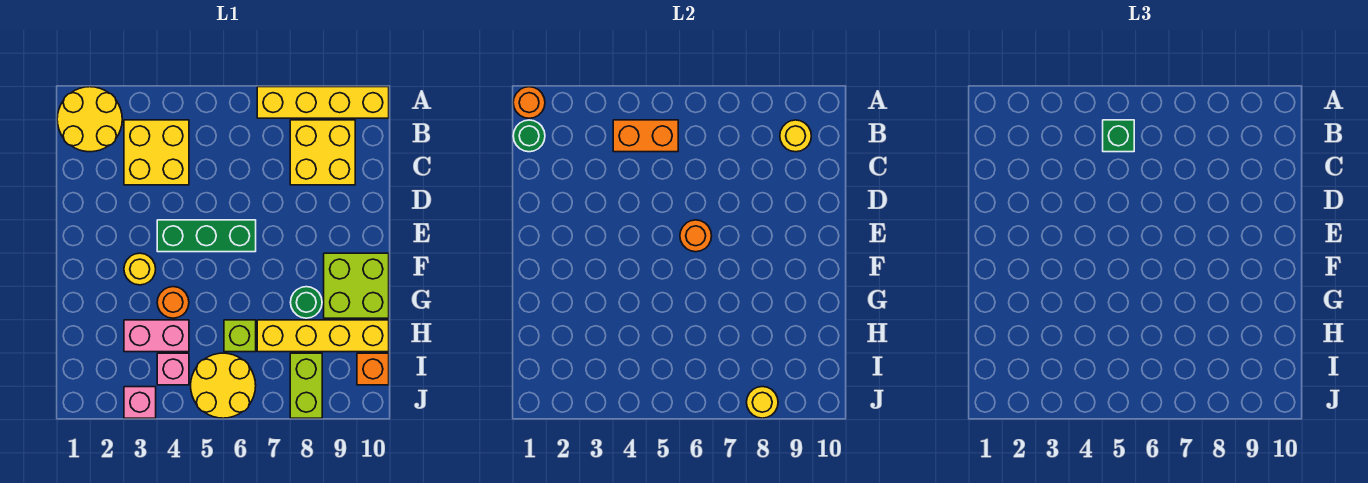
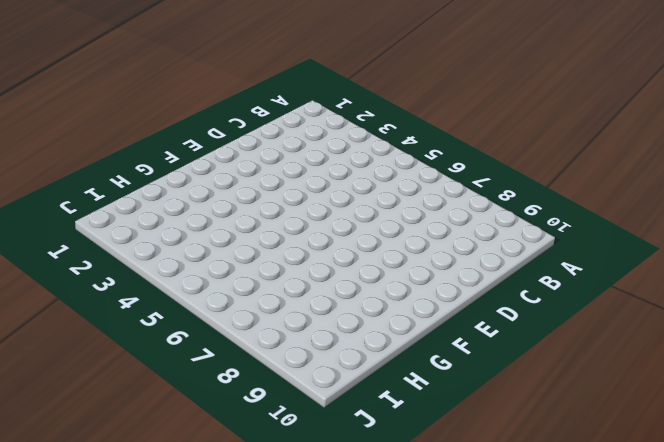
none -> yellow 2x2 round brick [57,87,122,152]
none -> yellow 1x4 brick [257,87,389,118]
none -> yellow 2x2 brick [124,120,189,185]

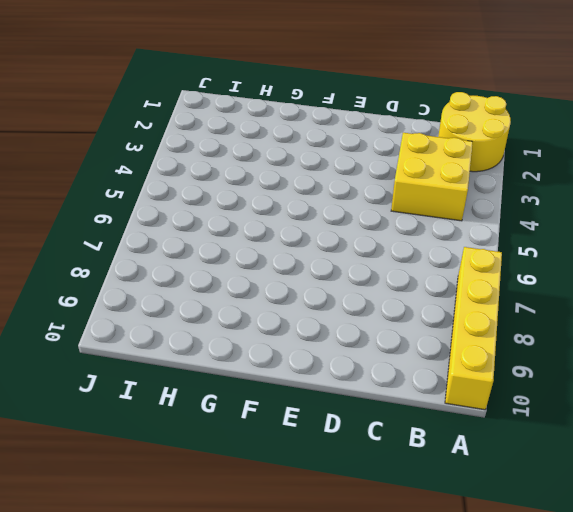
none -> yellow 2x2 brick [290,120,355,185]
none -> green 1x3 brick [157,220,256,252]
none -> yellow 1x1 round brick [124,253,156,285]

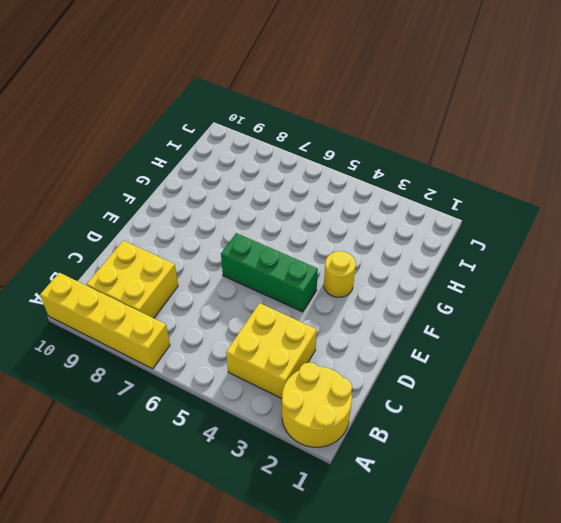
none -> lime 2x2 brick [324,253,389,318]
none -> orange 1x1 round brick [157,287,189,318]
none -> green 1x1 round brick [291,287,322,318]

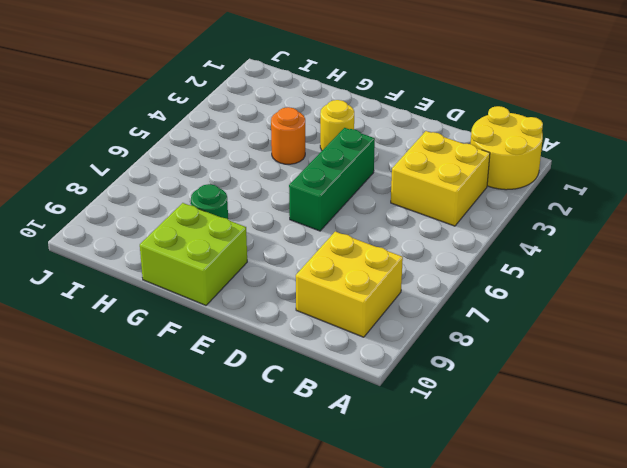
none -> yellow 1x4 brick [257,87,389,118]
none -> pink 1x2 brick [124,320,189,352]
none -> lime 1x1 brick [224,320,256,352]

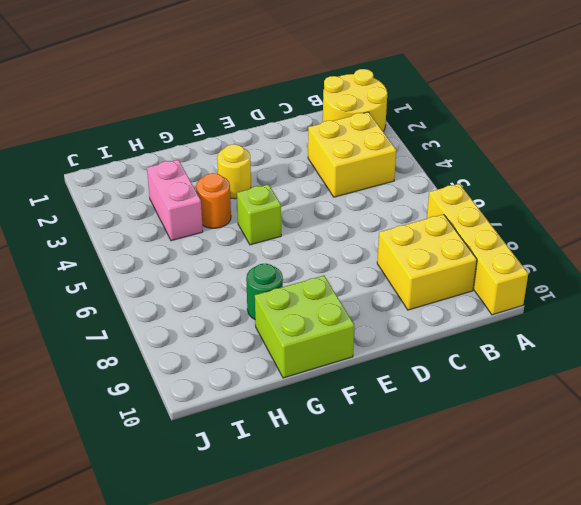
lime 1x1 brick [237,184,281,245] -> lime 1x1 brick moved to [224,320,256,352]
none -> green 1x3 brick [157,220,256,252]
none -> yellow 1x4 brick [257,320,389,352]
none -> pink 1x1 brick [157,353,189,385]

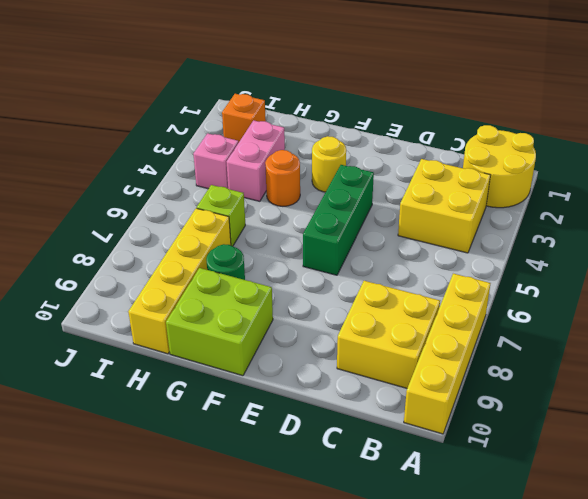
orange 1x1 brick [222,94,266,143] -> orange 1x1 brick moved to [357,353,389,385]
none -> yellow 2x2 round brick [191,353,256,418]
none -> lime 1x2 brick [290,353,322,418]
none -> pink 1x1 brick [124,387,156,418]

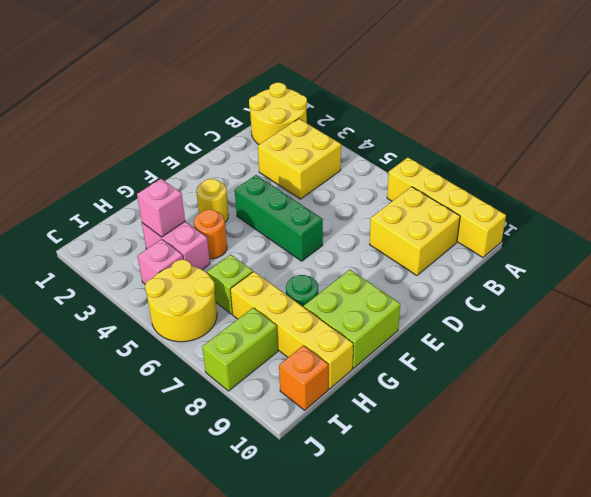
pink 1x1 brick [137,179,185,237] -> pink 1x1 brick moved to [124,387,156,418]
none -> orange 1x1 round brick [513,87,545,118]
none -> green 1x1 round brick [513,120,545,152]
none -> orange 1x2 brick [613,120,678,152]

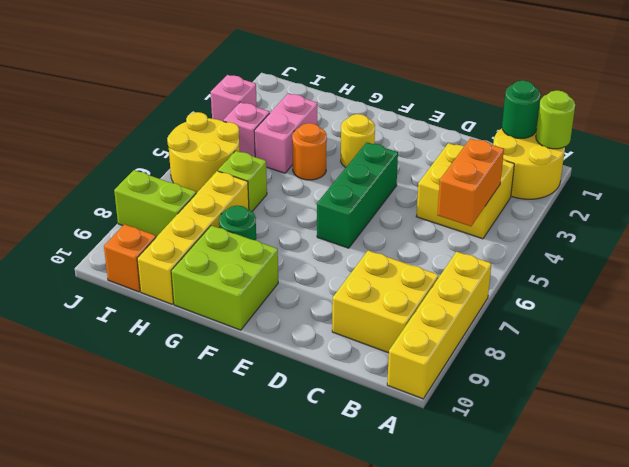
lime 1x1 round brick [536,90,575,149] -> orange 1x1 round brick [513,87,545,118]
none -> yellow 1x1 round brick [780,120,811,152]
none -> orange 1x1 round brick [680,220,712,252]
none -> yellow 1x1 round brick [747,387,778,418]

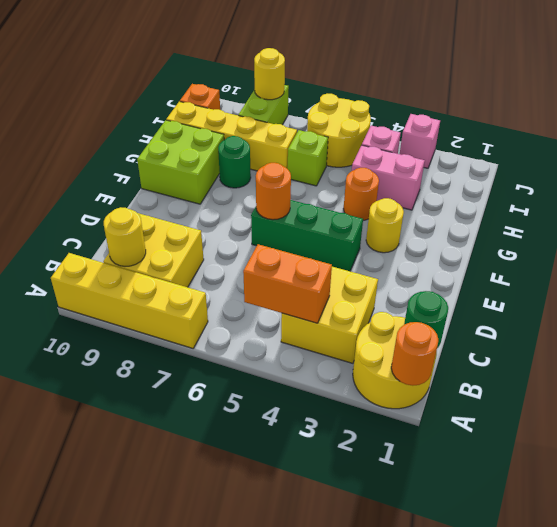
none -> green 1x1 brick [1103,120,1134,152]

